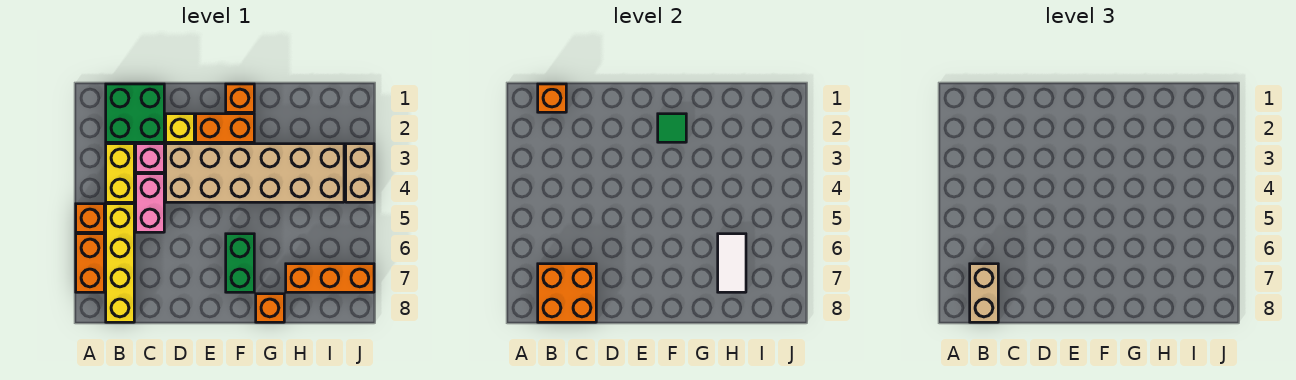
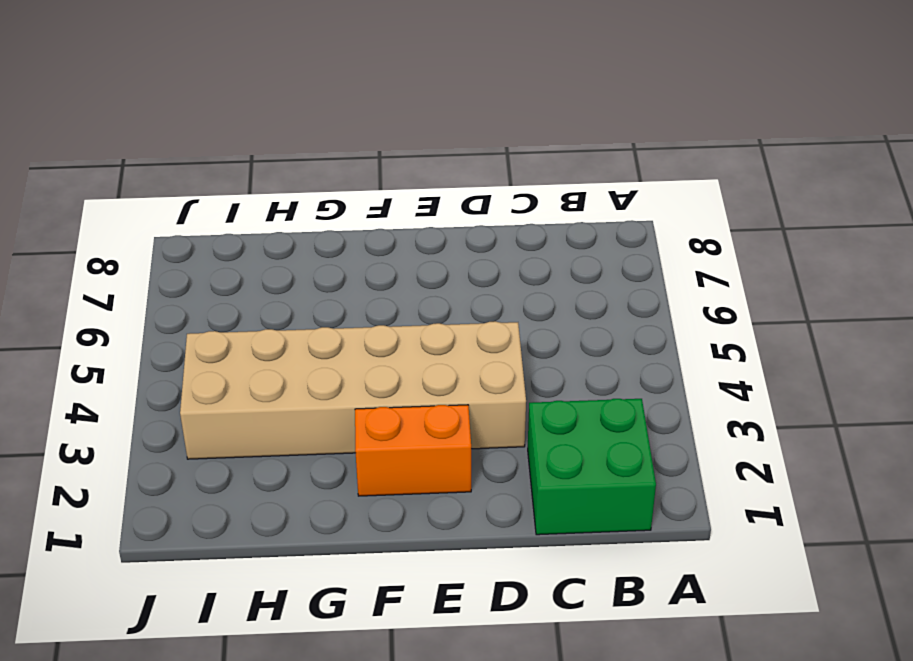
none -> orange 1x1 brick [76,204,104,232]
none -> orange 1x2 brick [76,234,104,292]
none -> yellow 1x2 brick [106,144,134,202]

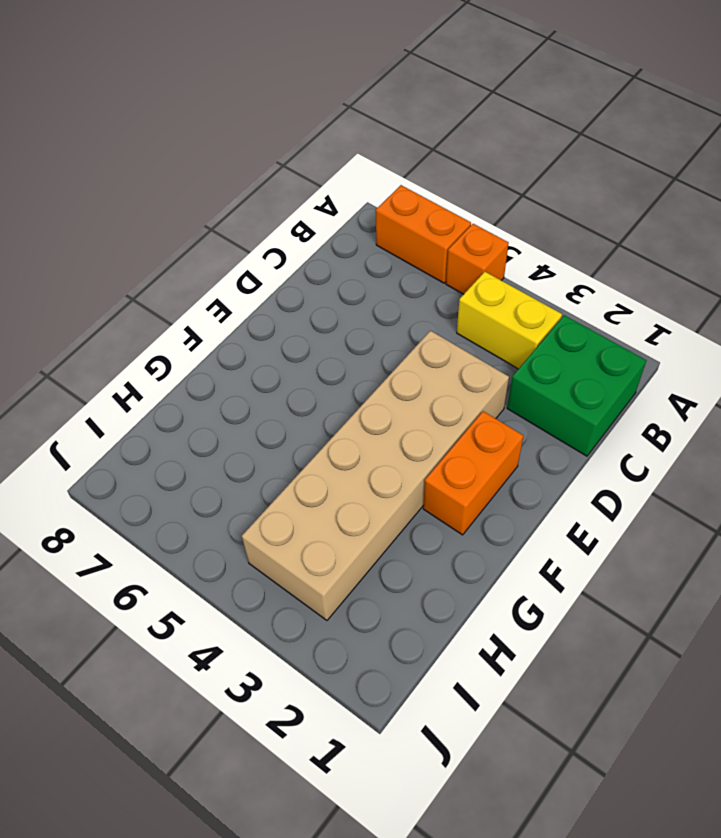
none -> yellow 1x4 brick [106,204,134,322]
none -> pink 1x1 brick [136,144,164,172]
none -> pink 1x2 brick [136,174,164,232]

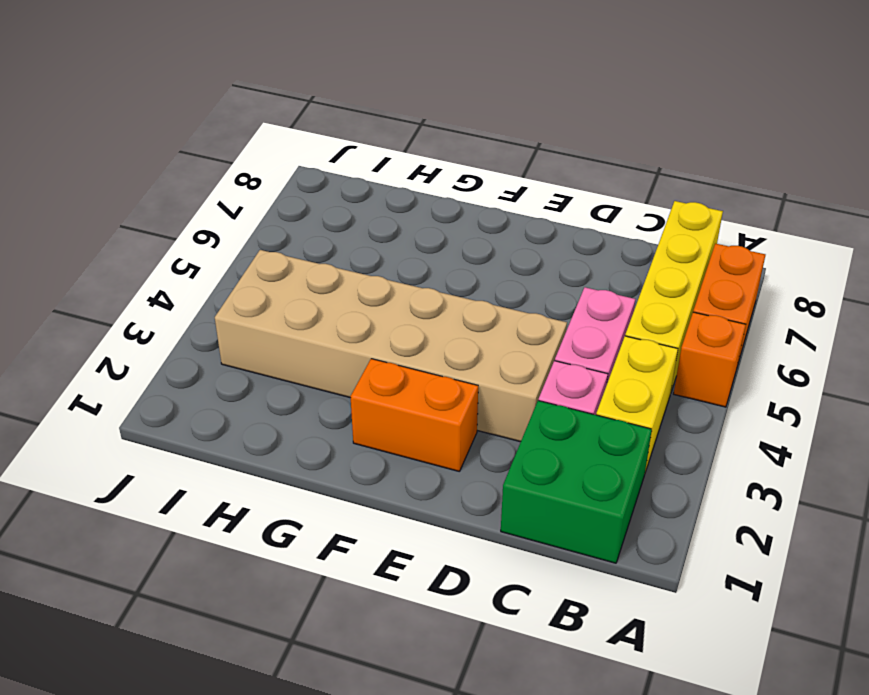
none -> yellow 1x1 brick [166,114,194,142]
none -> orange 1x1 brick [226,84,254,112]
none -> green 1x2 brick [226,234,254,292]

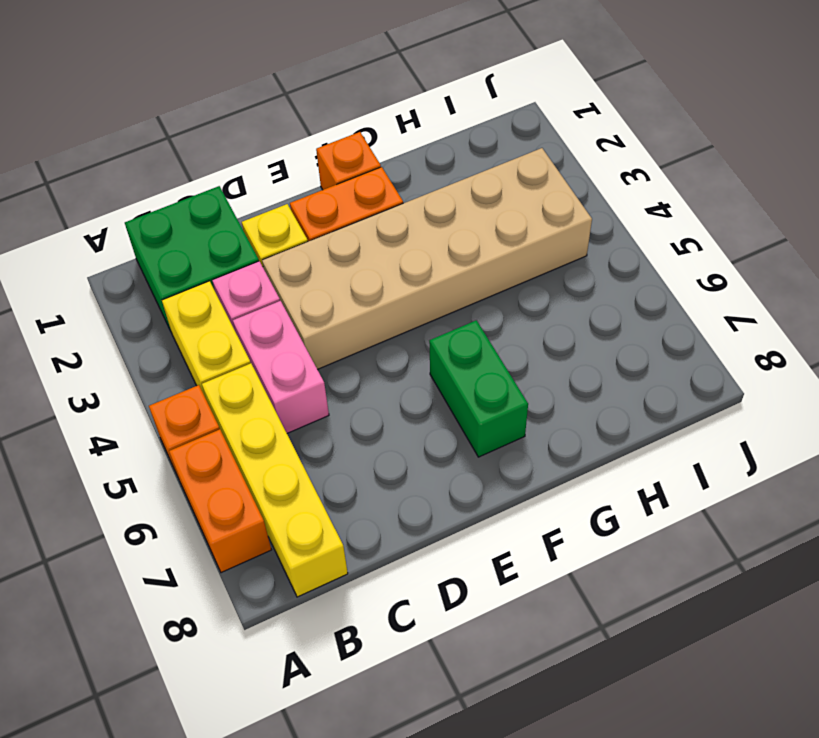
none -> orange 1x1 brick [256,294,284,322]
none -> orange 1x3 brick [286,264,374,292]
none -> tan 1x2 brick [346,144,374,202]

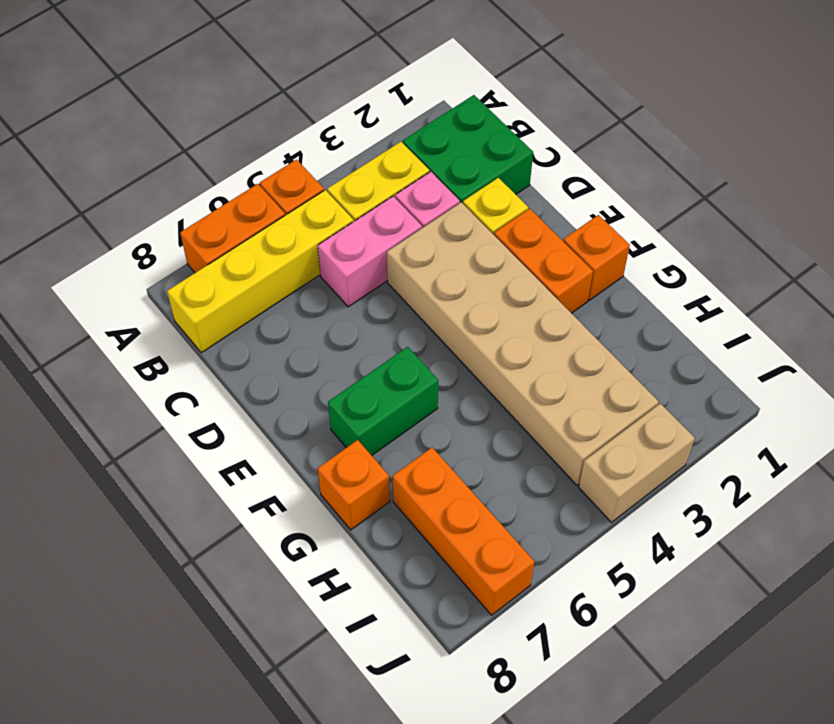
none -> orange 1x1 brick [538,84,566,112]
none -> orange 2x2 brick [538,264,596,322]
none -> green 1x1 tile [658,114,686,142]

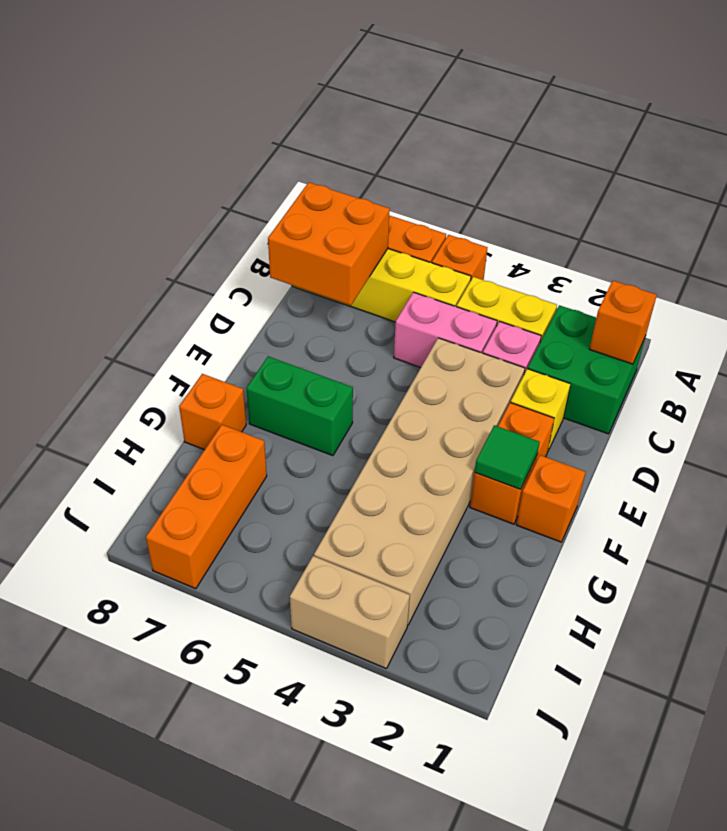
none -> white 1x2 tile [718,234,746,292]
none -> tan 1x2 brick [970,264,998,322]

